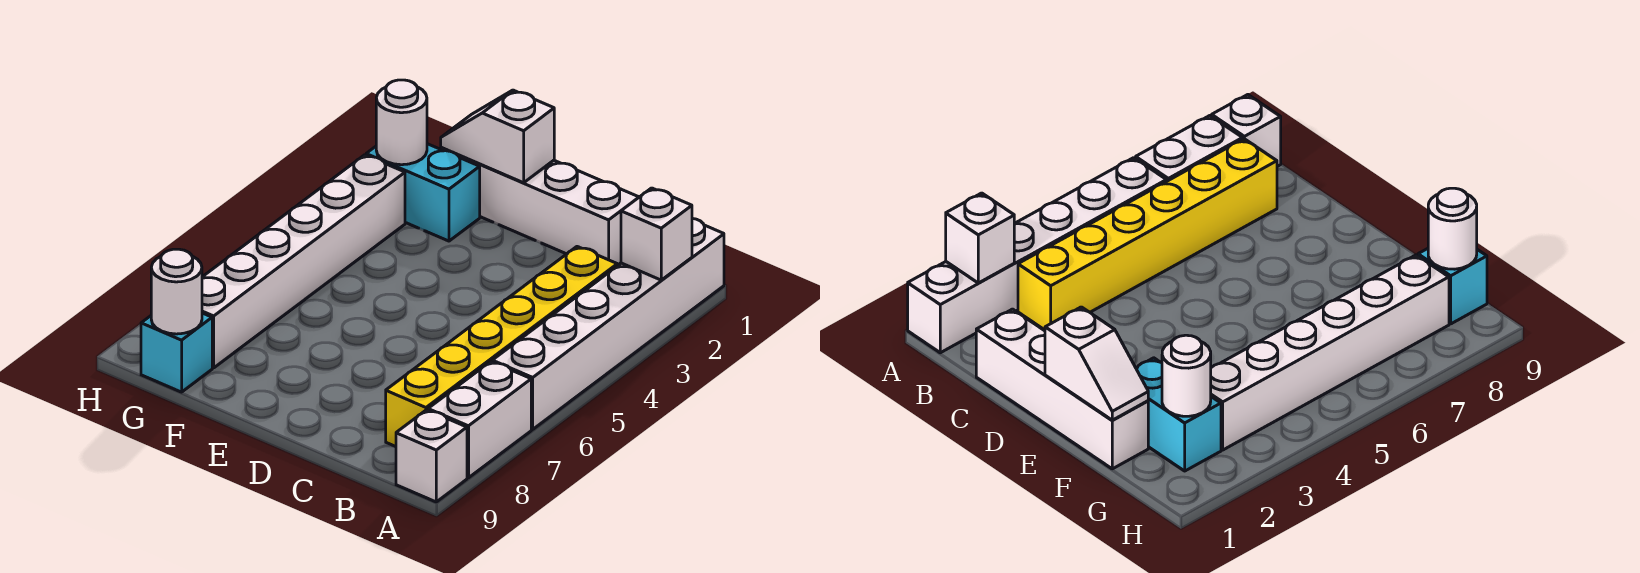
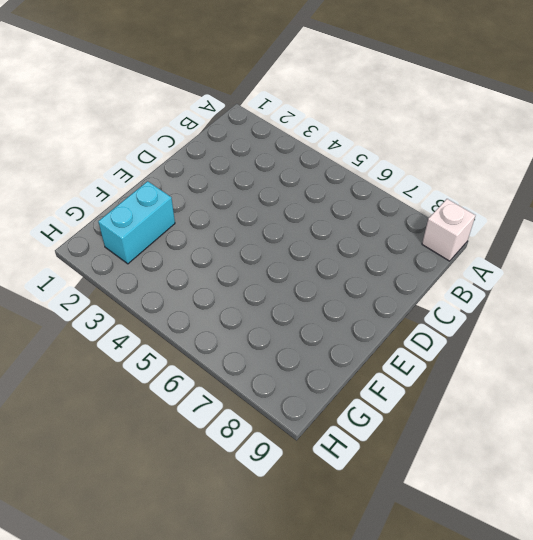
none -> white 1x6 brick [492,218,724,429]
none -> white 1x2 brick [428,362,531,478]
none -> yellow 1x6 brick [386,247,617,447]

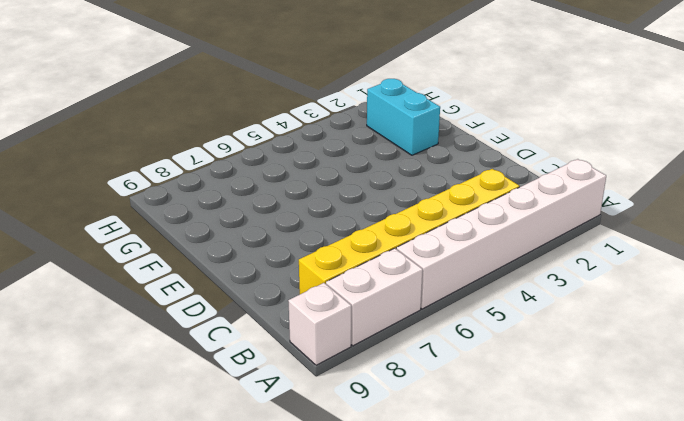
none -> white 1x4 brick [441,147,639,265]
none -> white 1x6 brick [202,155,405,368]
none -> cyan 1x1 brick [141,313,212,392]

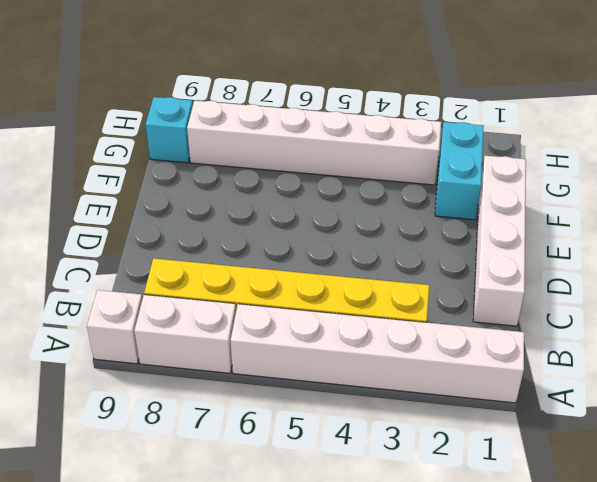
none -> white 1x1 brick [621,188,692,280]
none -> white 1x2 slope [441,90,554,183]
none -> white 1x1 round brick [376,80,427,165]

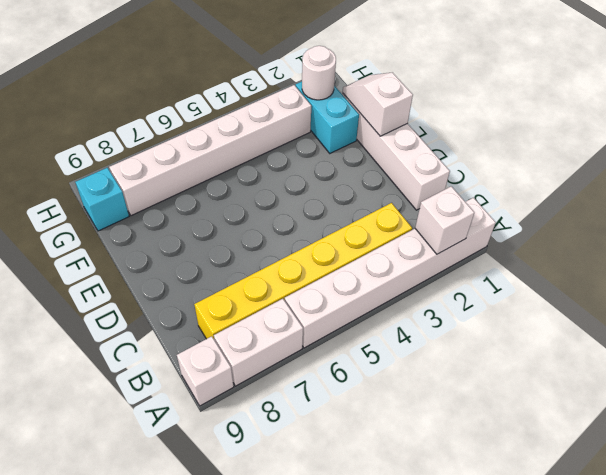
none -> white 1x1 round brick [151,249,202,334]

